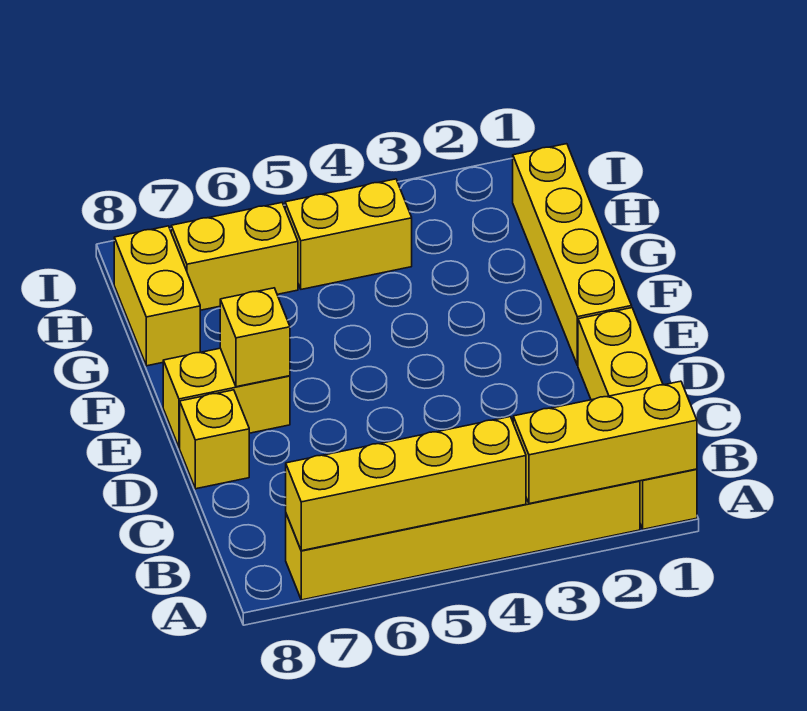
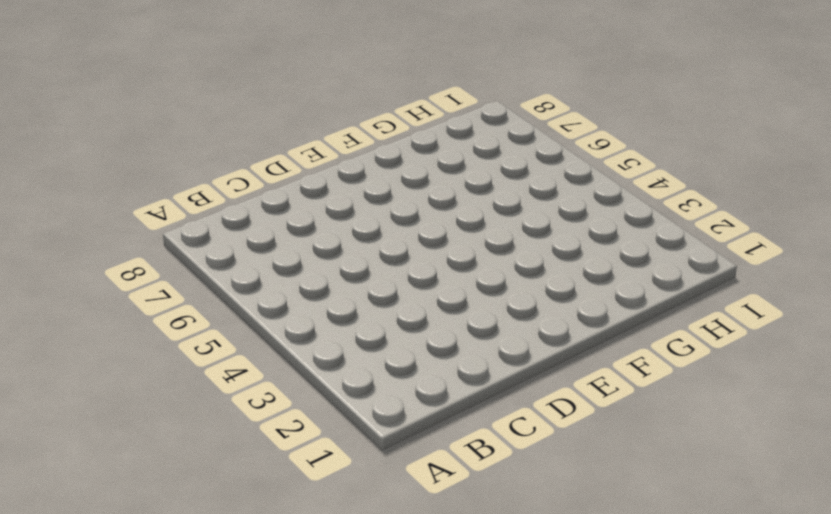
none -> yellow 1x4 brick [578,308,697,529]
none -> yellow 1x6 brick [286,481,640,600]

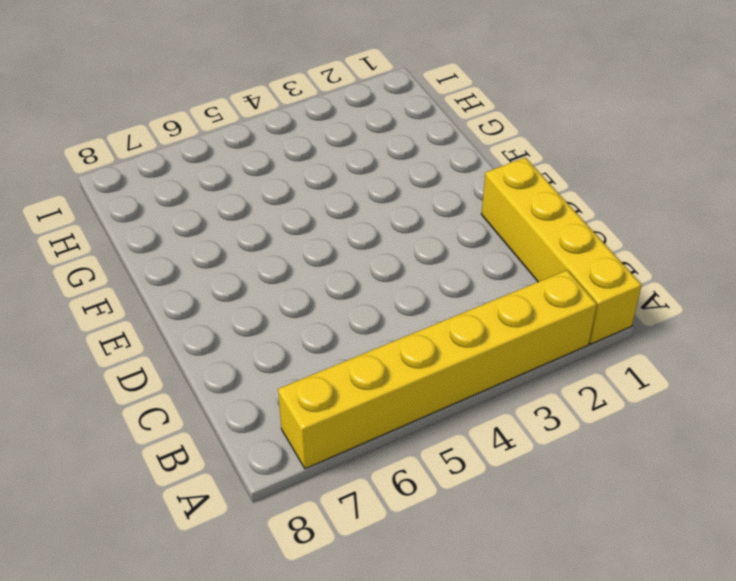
none -> yellow 1x1 brick [180,390,249,489]
none -> yellow 1x4 brick [513,144,632,365]

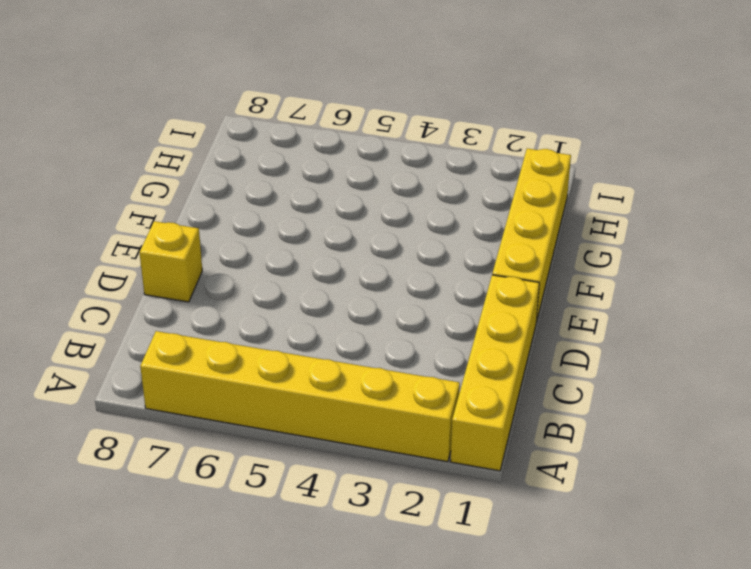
none -> yellow 1x2 brick [163,348,290,448]
none -> yellow 1x2 brick [114,226,200,366]

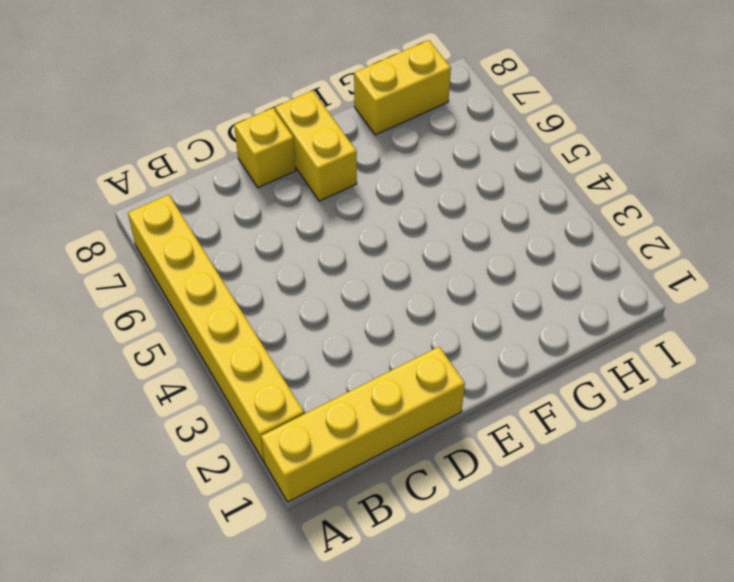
none -> yellow 1x4 brick [513,144,632,365]
none -> yellow 1x2 brick [285,179,412,289]

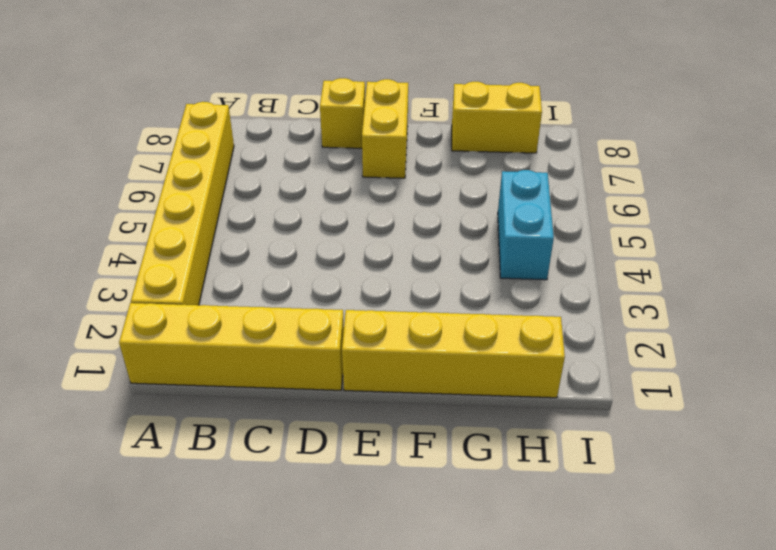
cyan 1x2 brick [498,170,554,280] -> yellow 1x2 brick [285,179,412,289]
none -> yellow 1x2 brick [171,203,298,310]
none -> yellow 1x3 brick [513,381,697,504]

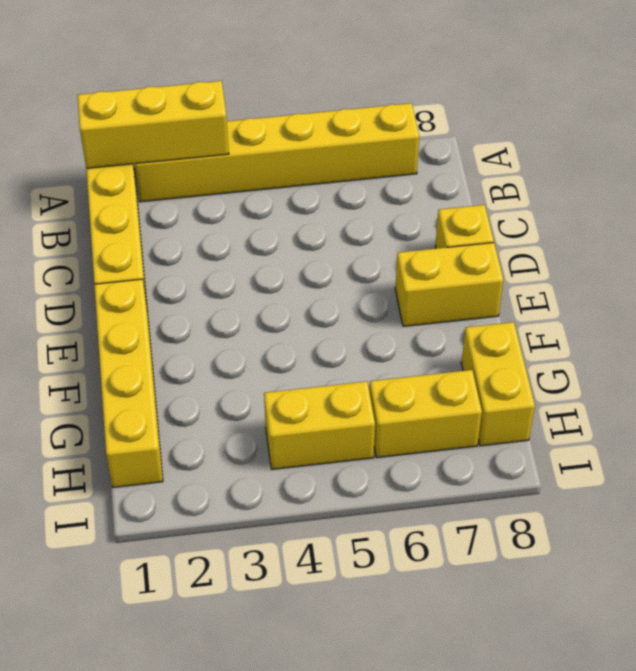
none -> yellow 1x4 brick [286,417,526,551]
none -> yellow 1x1 brick [220,288,290,387]

